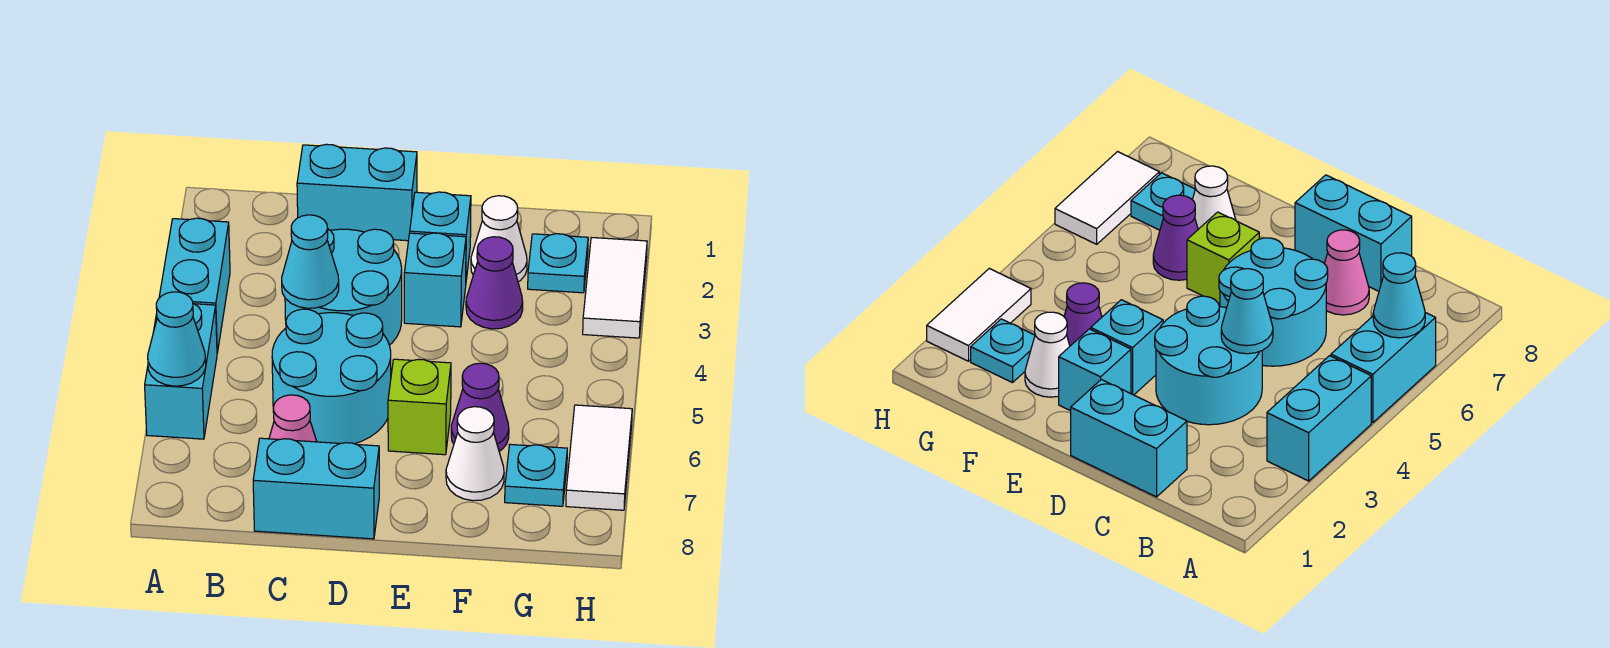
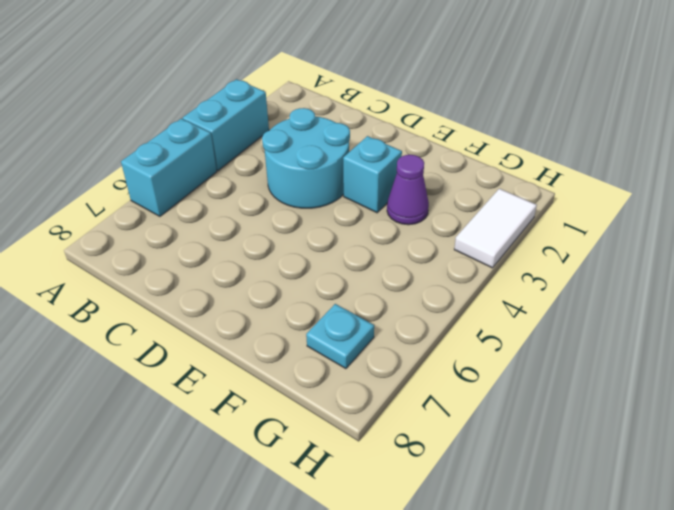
none -> cyan 1x2 brick [297,144,417,241]
none -> cyan 2x2 round brick [272,309,391,444]
none -> pink 1x1 cone [269,395,317,442]

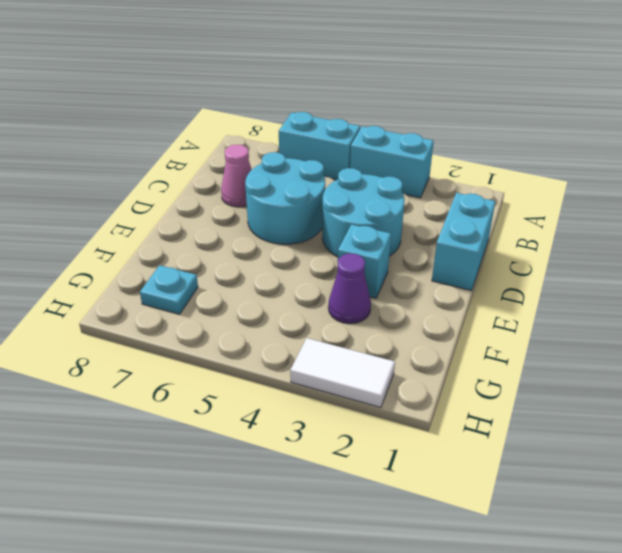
none -> cyan 1x2 brick [253,438,379,539]
none -> cyan 1x1 brick [410,192,471,280]
none -> lime 1x1 brick [388,359,451,455]

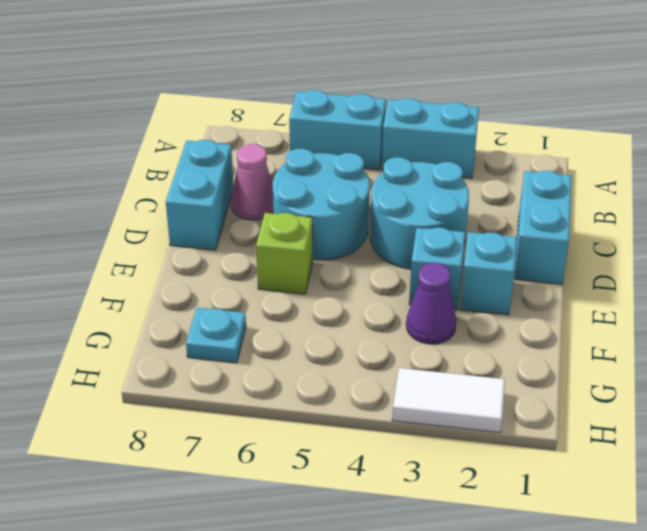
none -> white 1x1 cone [471,196,527,282]
none -> purple 1x1 cone [451,363,509,451]
none -> white 1x1 cone [446,407,504,501]

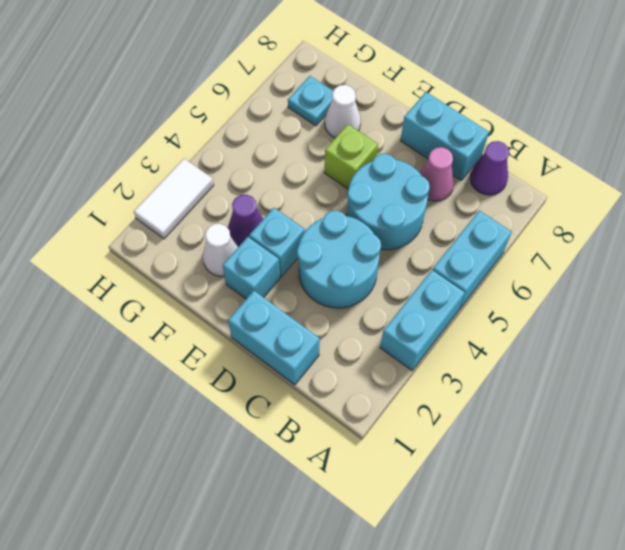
purple 1x1 cone [470,141,509,195] -> purple 1x1 cone moved to [451,363,509,451]
none -> cyan 1x1 plate [528,234,588,293]
none -> white 1x2 tile [566,405,632,510]
none -> cyan 1x1 cone [148,292,206,386]

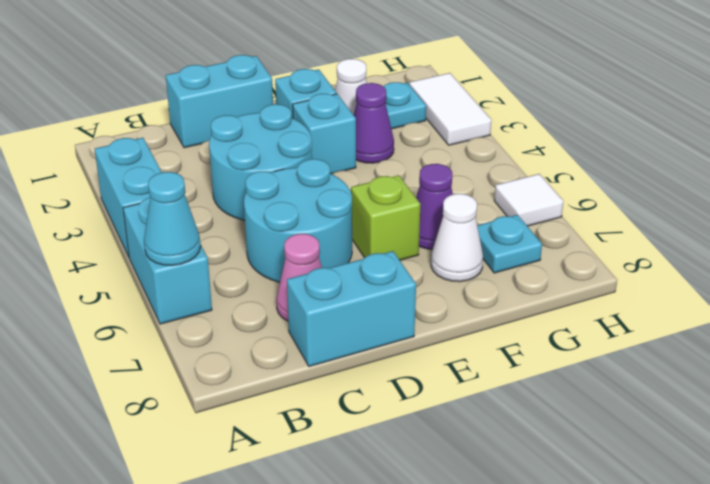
white 1x1 tile [494,174,563,226] -> white 1x2 tile [566,405,632,510]
none -> cyan 1x1 cone [282,215,339,308]

